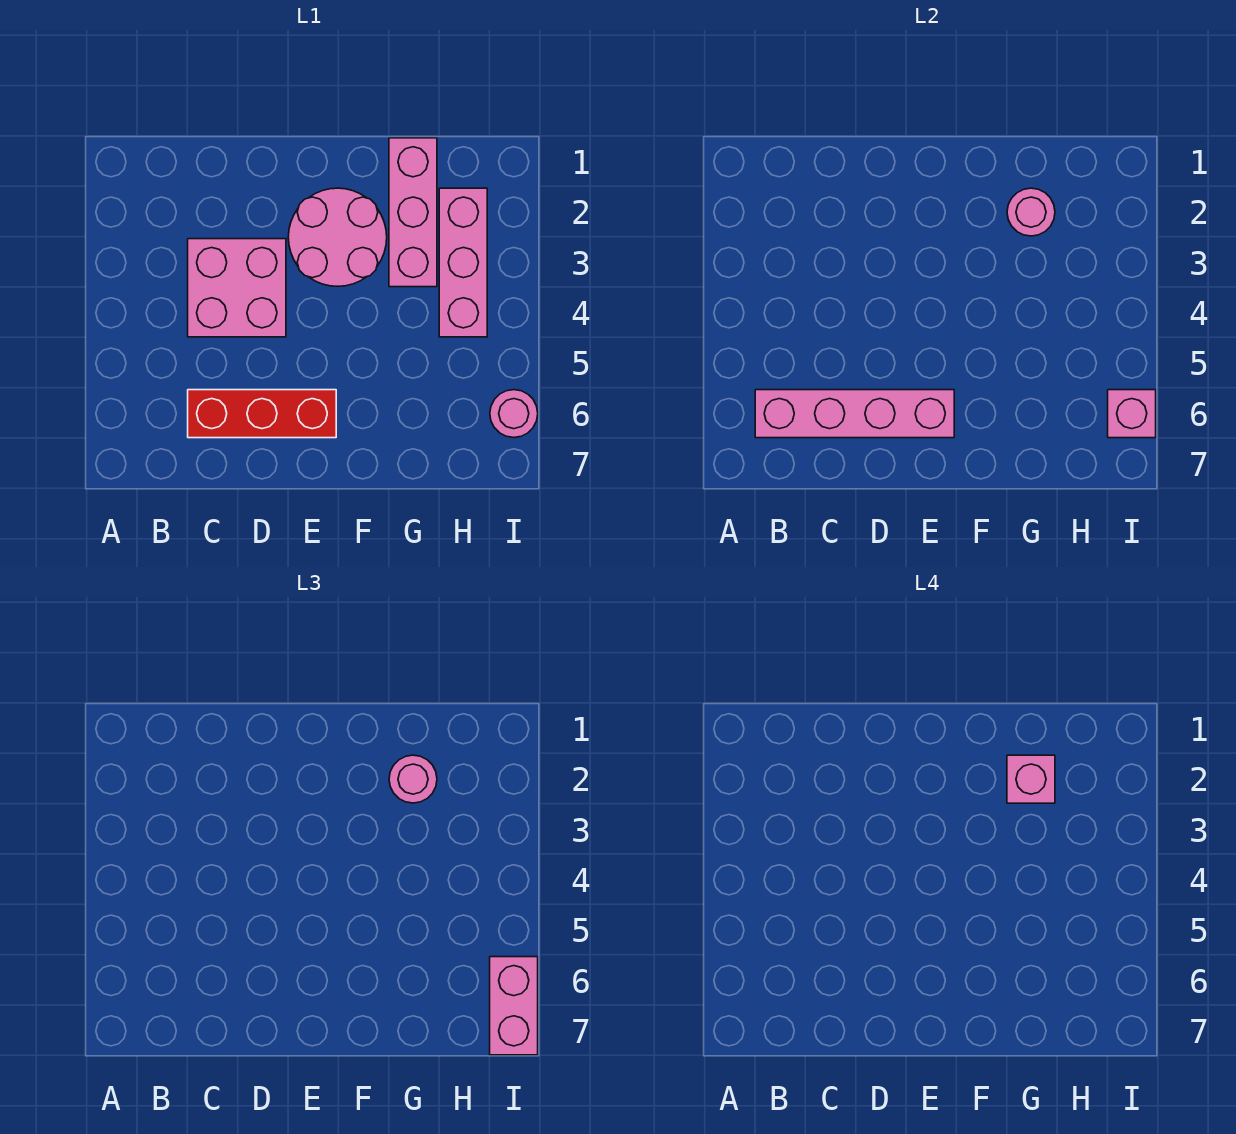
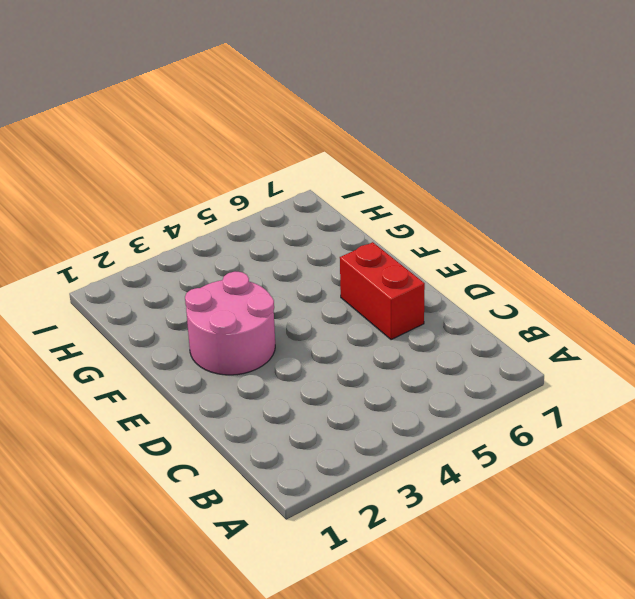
red 1x2 brick [340,242,425,340] -> red 1x3 brick [188,390,336,438]
none -> pink 2x2 brick [188,239,286,337]
none -> pink 1x3 brick [389,138,437,287]
none -> pink 1x3 brick [439,188,487,337]

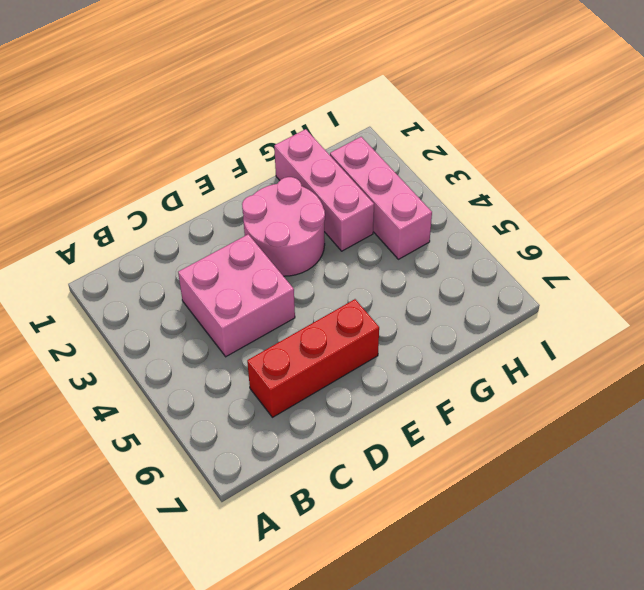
none -> pink 1x1 round brick [490,390,538,438]
none -> pink 1x4 brick [755,390,954,438]
none -> pink 1x1 round brick [1007,188,1055,236]

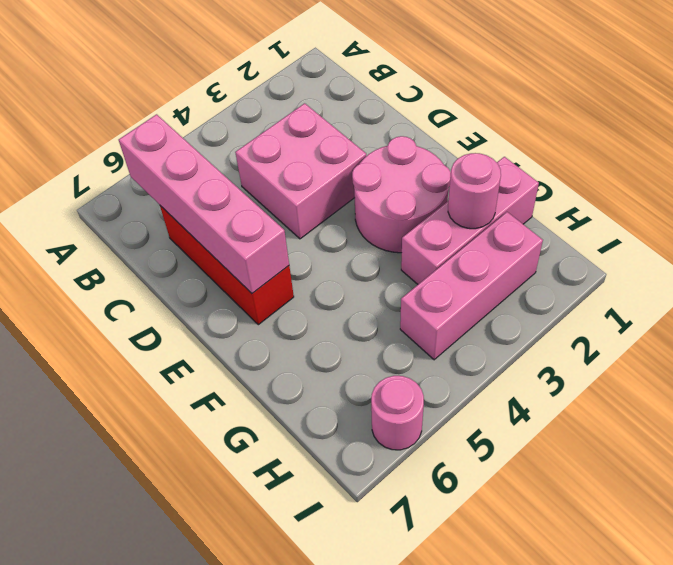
none -> pink 1x1 brick [1108,390,1156,438]
none -> pink 1x1 round brick [389,755,437,803]
none -> pink 1x2 brick [490,957,538,1055]

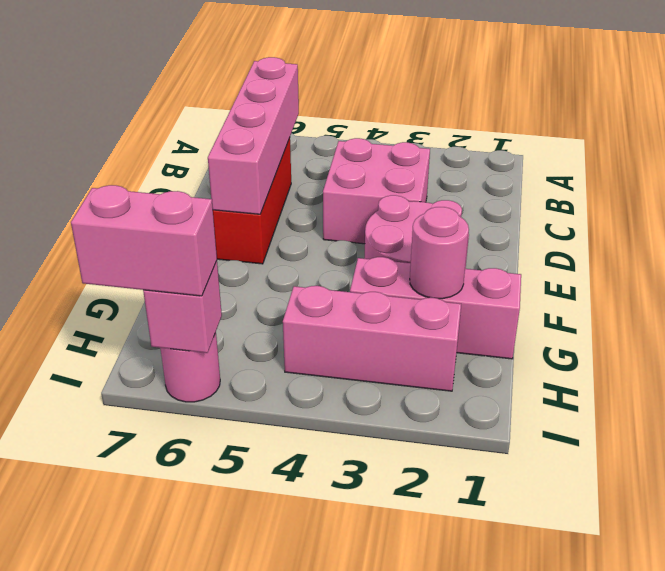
none -> pink 1x1 round brick [389,755,437,803]
none -> pink 1x1 brick [1007,755,1055,803]

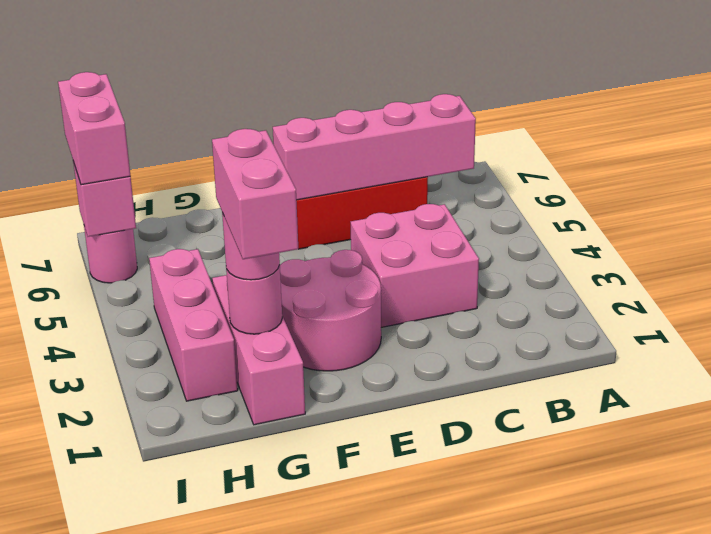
pink 1x2 brick [212,129,298,259] -> pink 1x1 brick [1007,755,1055,803]

